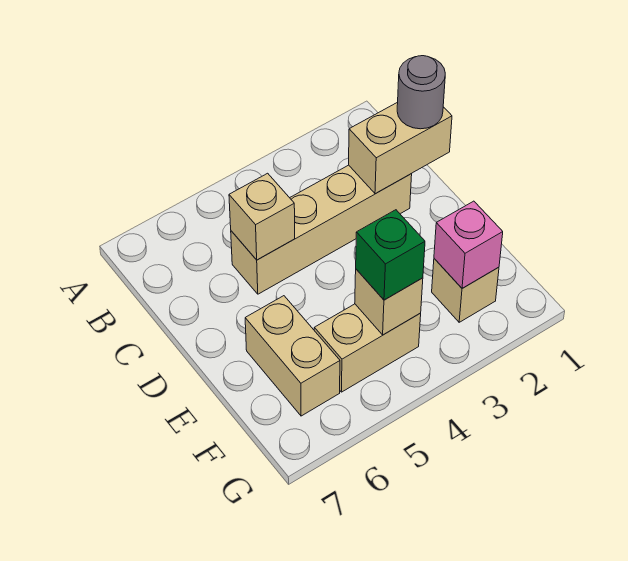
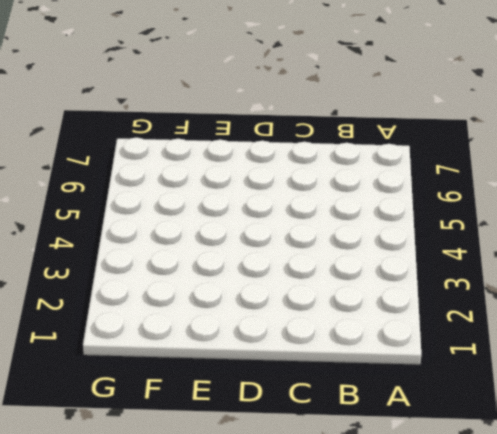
none -> tan 1x4 brick [231,165,412,294]
none -> tan 1x2 brick [245,296,340,416]

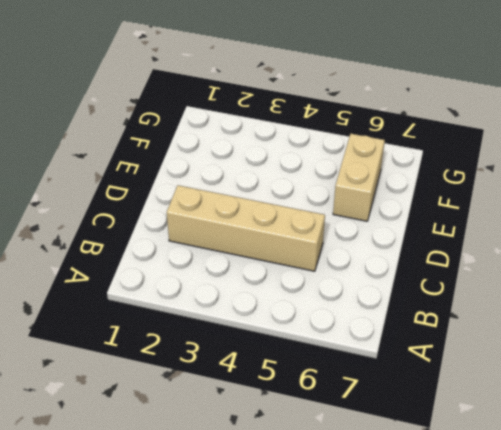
none -> tan 1x1 brick [432,259,499,322]
none -> tan 1x2 brick [314,304,421,392]

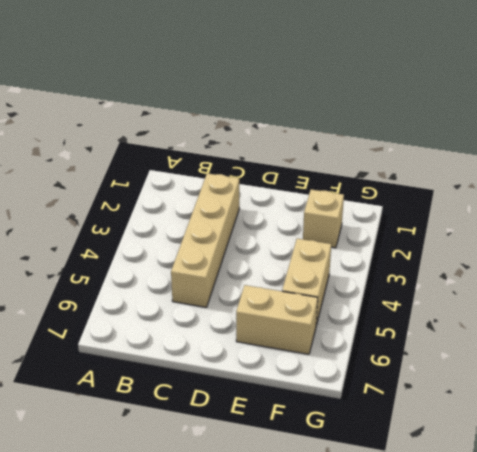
none -> tan 1x2 brick [349,102,452,194]
none -> tan 1x1 brick [229,173,295,260]

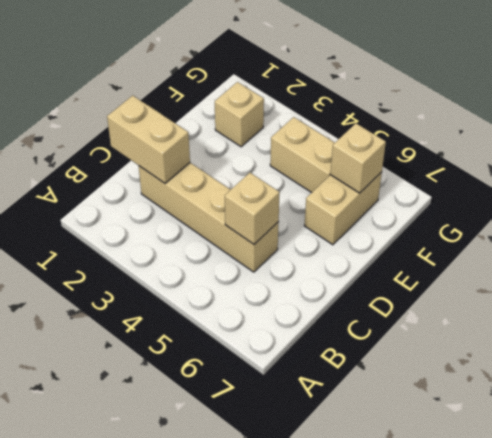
tan 1x1 brick [330,124,386,193] -> tan 1x1 brick moved to [355,269,423,335]
none -> pink 1x1 brick [434,201,503,288]
none -> grey 1x1 round brick [397,56,445,129]

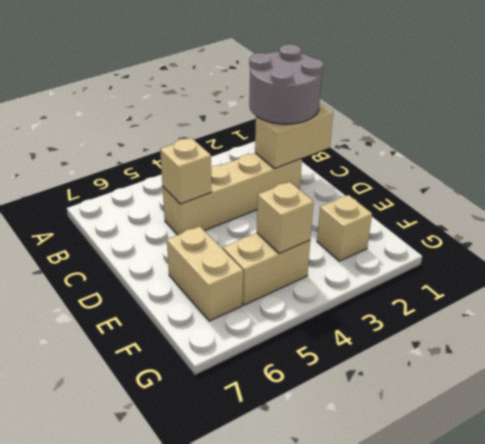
grey 2x2 round brick [249,44,323,124] -> grey 1x1 round brick [397,56,445,129]
none -> pink 1x1 brick [434,201,503,288]
none -> green 1x1 brick [356,210,425,300]

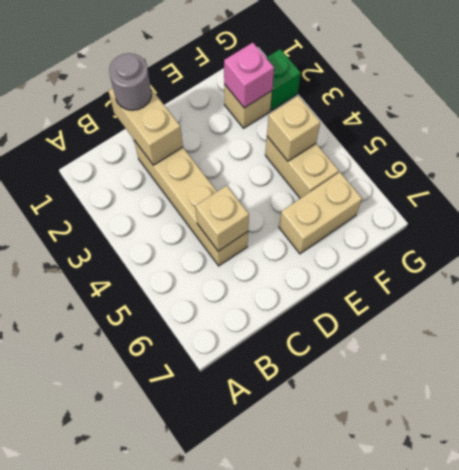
green 1x1 brick [266,49,301,110] -> green 1x1 brick moved to [356,210,425,300]

